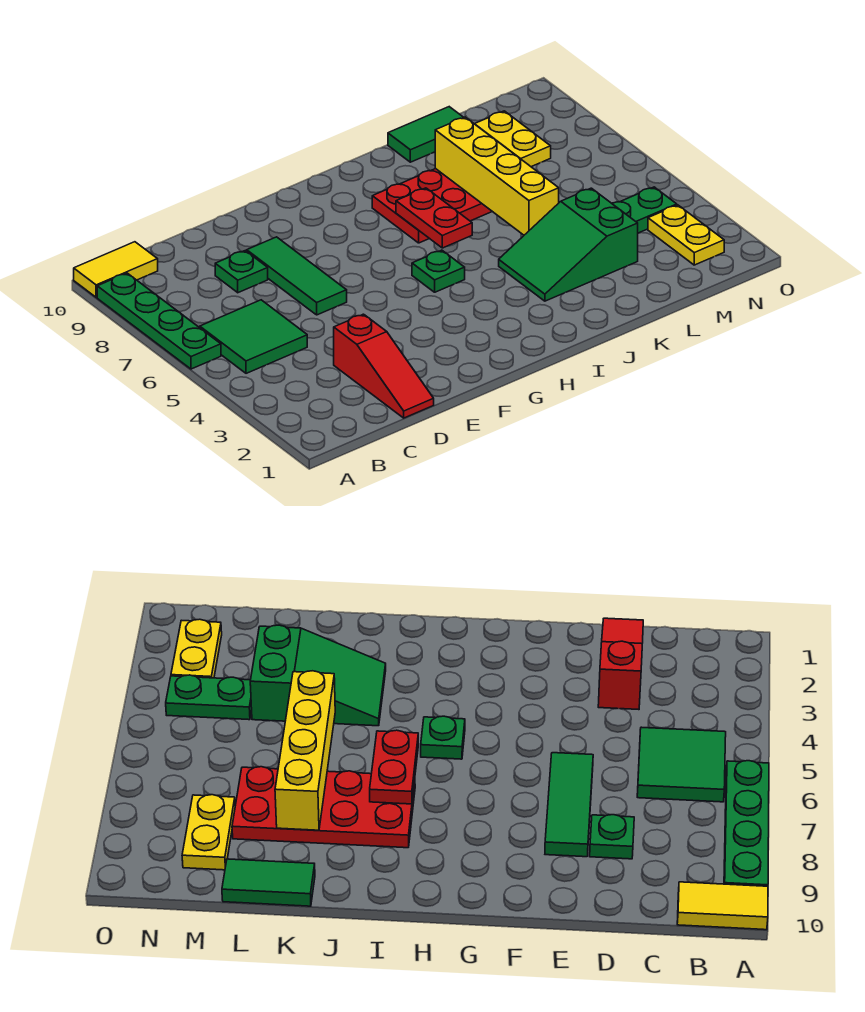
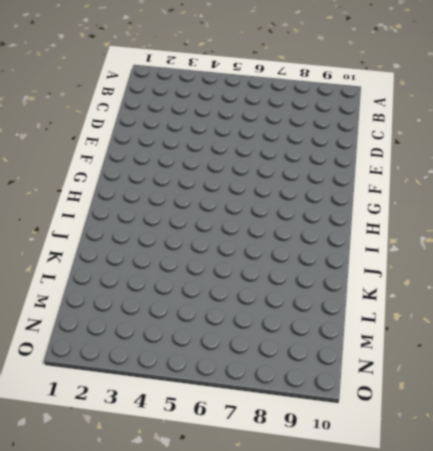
none -> green 1x4 plate [97,273,221,369]
none -> yellow 1x2 tile [74,242,158,297]
none -> green 2x2 tile [200,300,307,373]

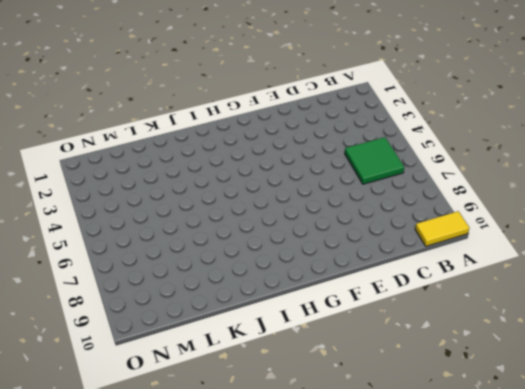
none -> green 1x4 plate [97,273,221,369]
none -> red 1x3 slope [334,314,434,418]
none -> green 1x1 plate [215,251,268,293]

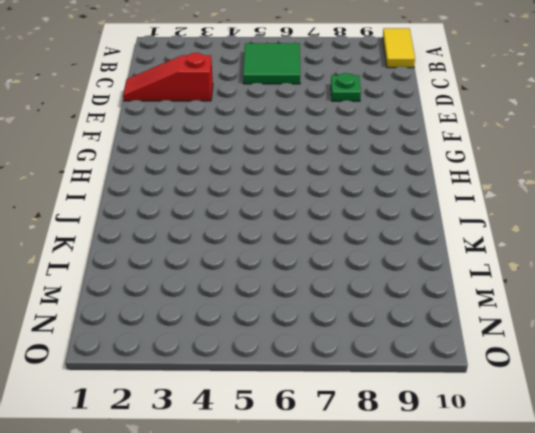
none -> green 1x4 plate [97,273,221,369]
none -> green 1x3 tile [247,237,347,315]
none -> green 1x1 plate [412,250,465,292]

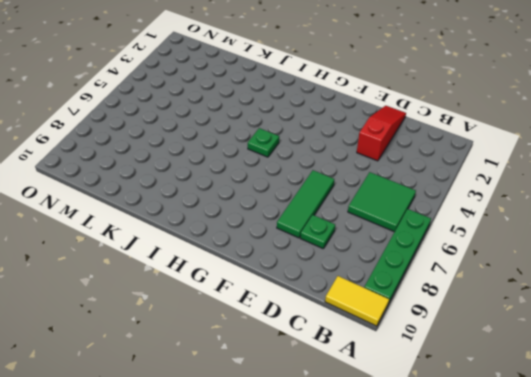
none -> red 2x4 plate [372,169,492,243]
none -> green 2x3 slope [499,188,638,301]
none -> green 1x2 tile [388,107,464,162]

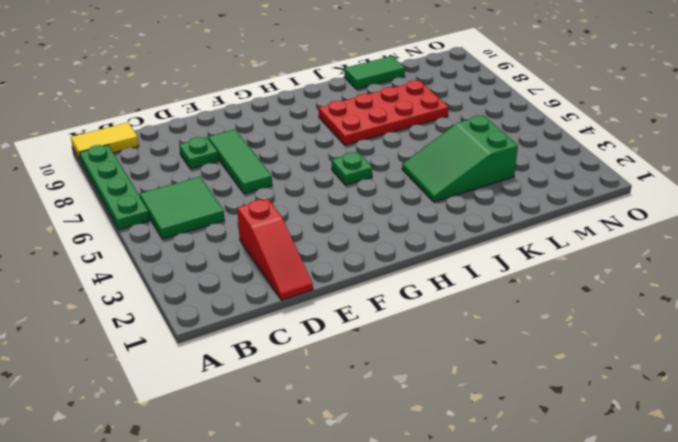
none -> green 1x2 plate [612,187,677,233]
none -> yellow 1x2 plate [475,111,551,167]
none -> yellow 1x2 plate [648,205,724,265]

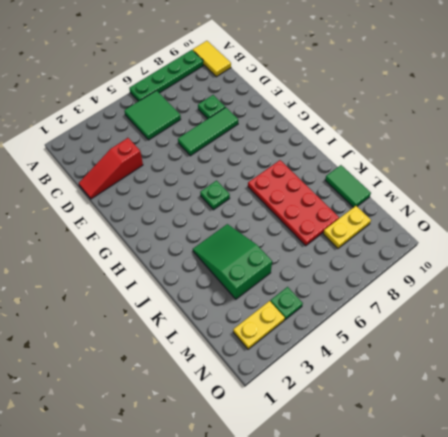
green 1x1 plate [270,287,303,320] -> green 1x2 plate [612,187,677,233]
none -> red 1x2 plate [396,188,472,248]
none -> yellow 1x4 brick [435,117,559,235]

